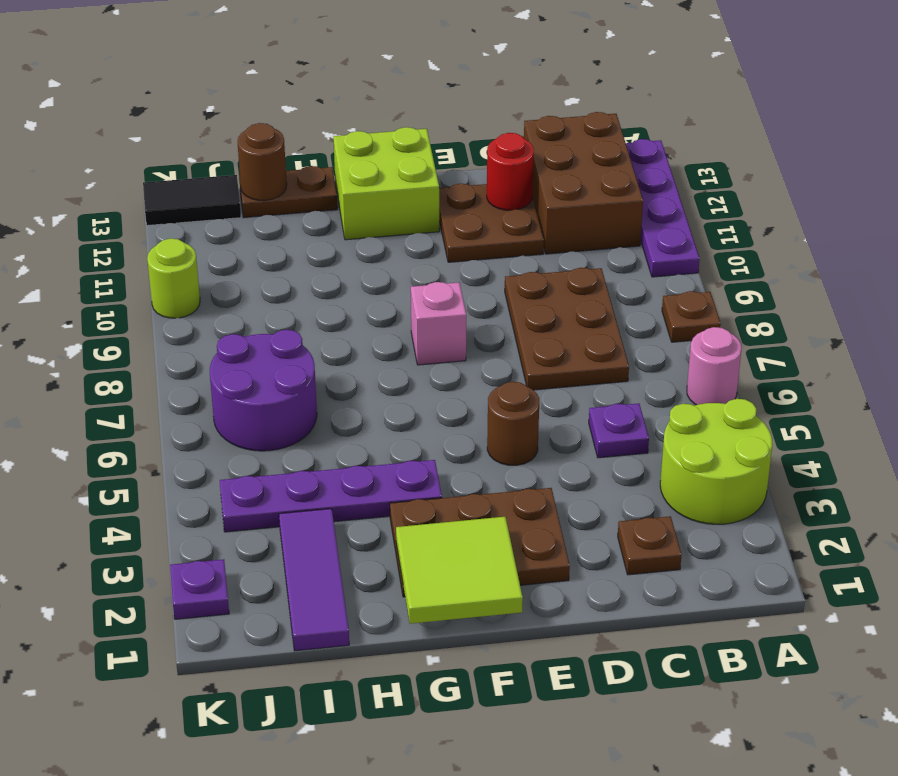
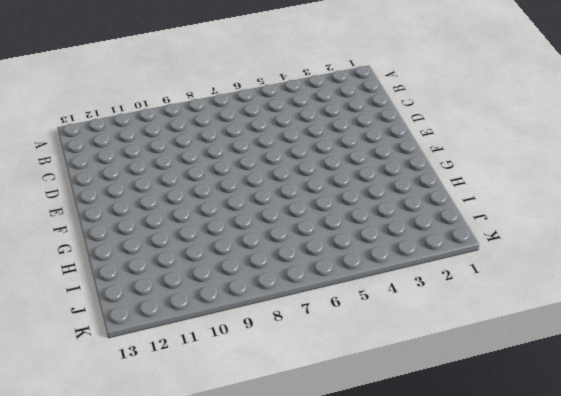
none -> lime 2x2 round brick [660,399,772,524]
none -> pink 1x1 round brick [687,327,741,405]
none -> brown 1x1 plate [662,291,721,342]

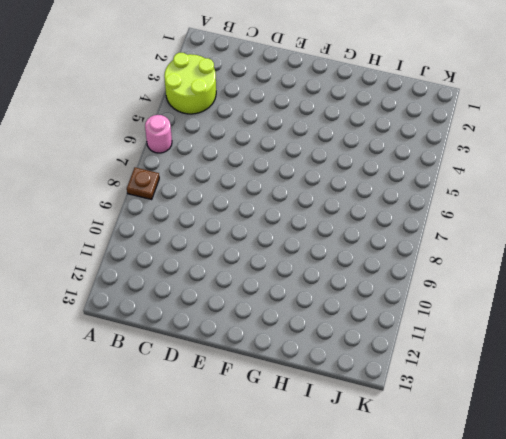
none -> purple 1x4 plate [626,139,699,277]
none -> brown 2x3 brick [524,112,643,254]
none -> brown 1x1 plate [618,516,681,575]

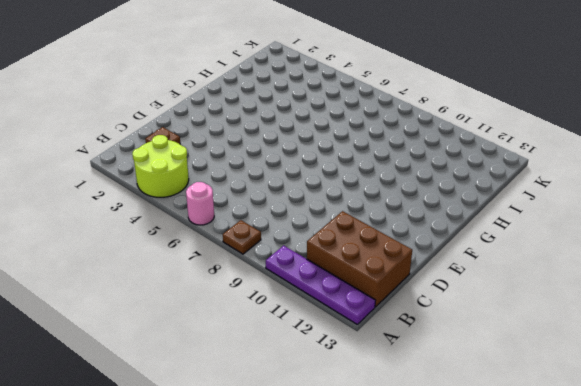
none -> purple 1x1 plate [589,403,649,458]
none -> brown 2x3 plate [505,268,629,390]
none -> brown 2x2 plate [439,184,544,262]

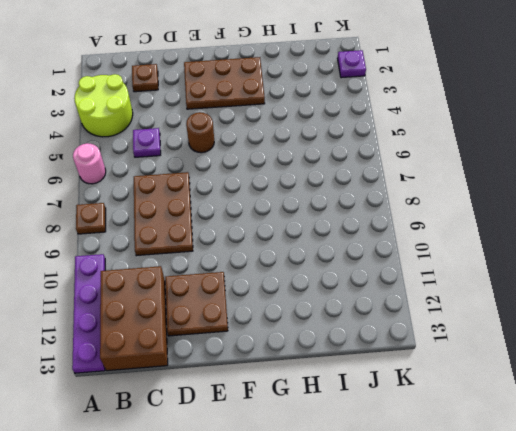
none -> pink 1x1 brick [411,282,466,365]
none -> lime 2x2 brick [333,127,439,240]
none -> purple 1x4 plate [220,460,442,532]

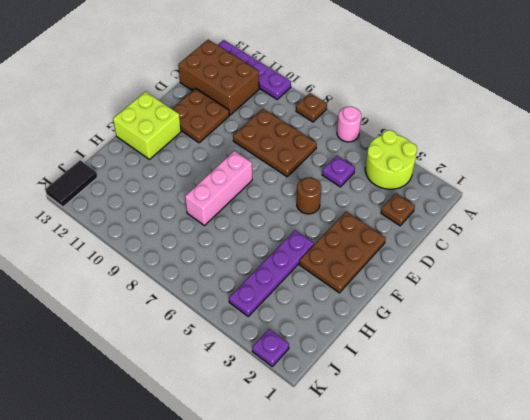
pink 1x3 brick [185,151,252,226] -> pink 1x1 brick [411,282,466,365]
none -> brown 1x2 plate [239,166,337,217]
none -> purple 1x3 tile [279,509,349,651]
none -> purple 2x2 round brick [210,330,317,451]

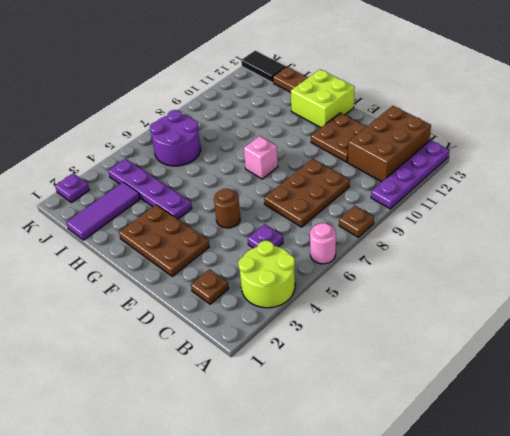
none -> lime 1x1 round brick [147,239,200,318]
none -> red 1x1 round brick [487,133,534,210]
none -> lime 2x2 tile [396,517,523,624]

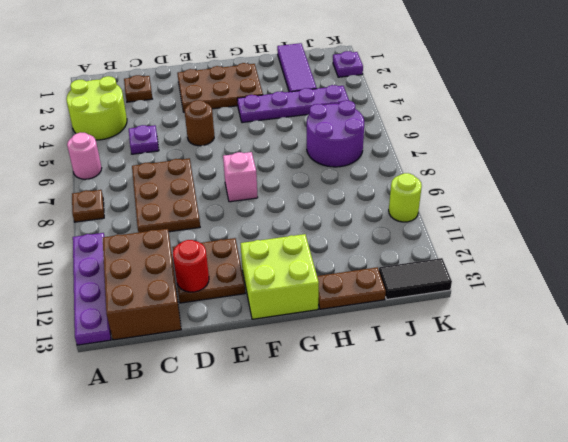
none -> lime 2x2 tile [396,517,523,624]
none -> brown 1x1 round brick [238,123,287,200]

